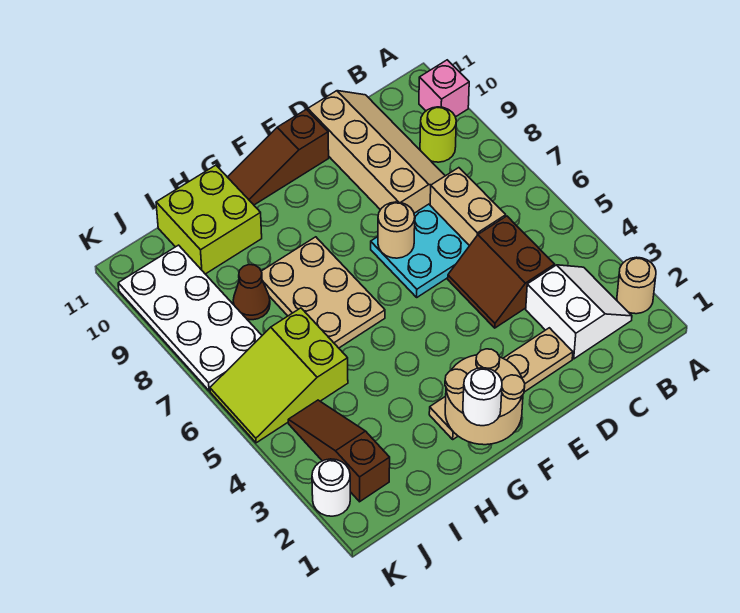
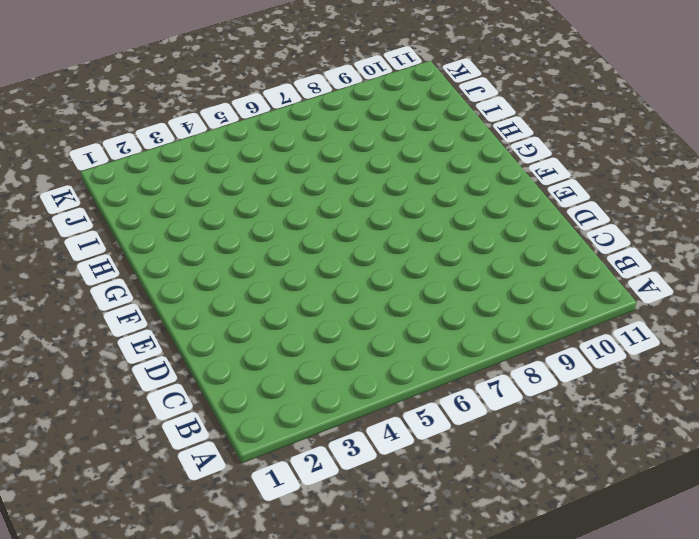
none -> tan 1x1 round brick [617,257,656,314]
none -> pink 1x1 brick [419,60,469,117]
none -> white 2x2 slope [526,265,632,359]

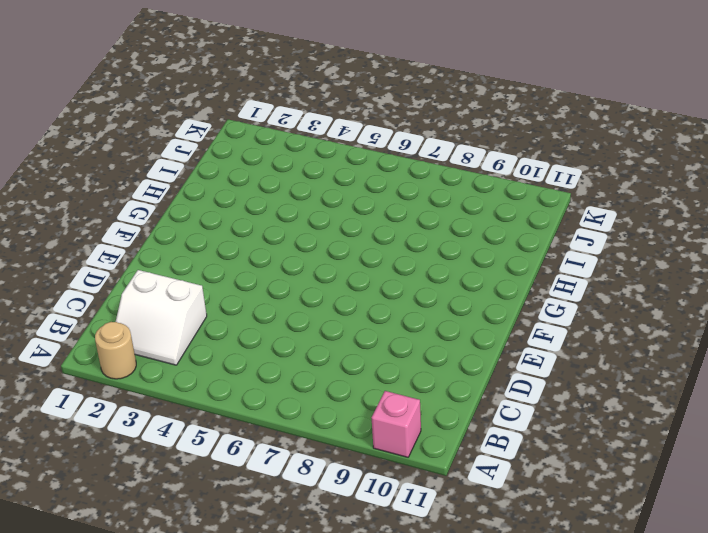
none -> lime 1x1 round brick [420,107,456,162]
none -> brown 2x2 slope [448,216,555,328]
none -> tan 1x2 brick [430,168,506,246]

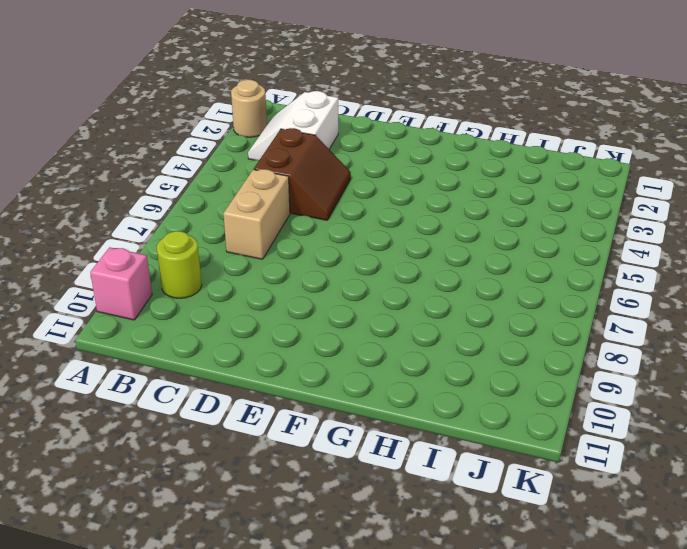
none -> tan 2x4 slope [308,91,445,213]
none -> tan 1x4 plate [429,328,573,439]
none -> cyan 2x2 plate [371,204,469,297]

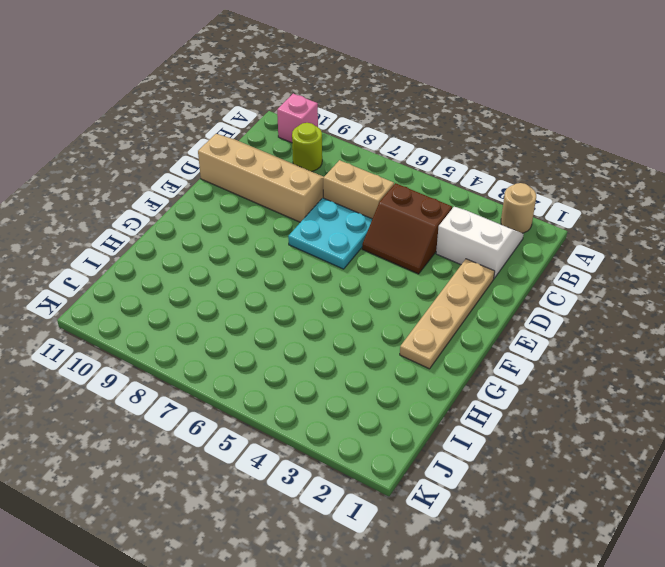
none -> brown 1x3 slope [228,109,329,205]
none -> tan 2x3 plate [261,237,385,348]
none -> lime 2x2 brick [156,165,262,274]

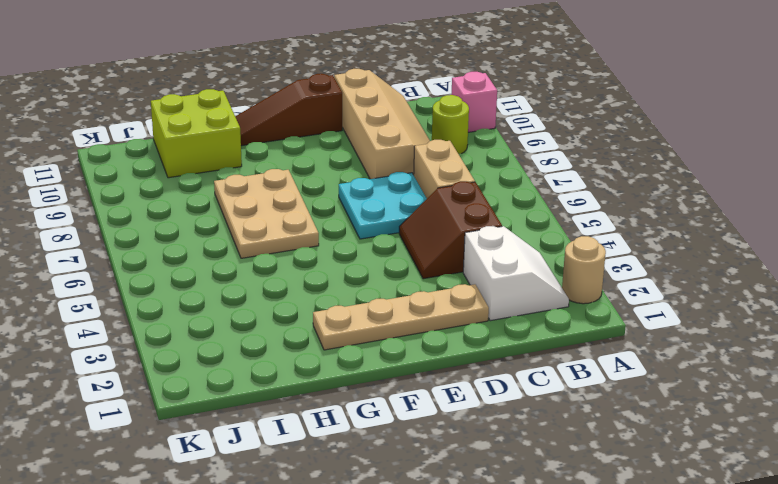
none -> lime 2x3 slope [210,308,348,443]
none -> brown 1x1 cone [233,265,270,320]
none -> brown 1x3 slope [288,400,390,502]

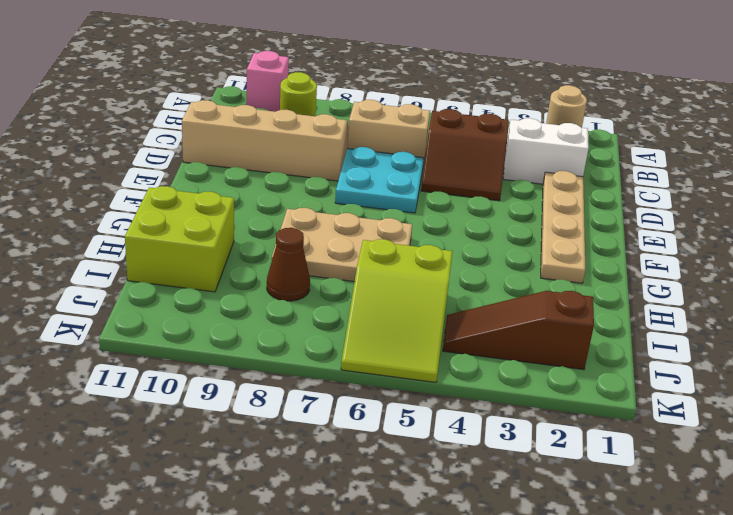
none -> brown 1x3 slope [228,109,329,205]
none -> white 2x4 plate [118,245,262,391]
none -> white 1x1 round brick [312,459,350,516]

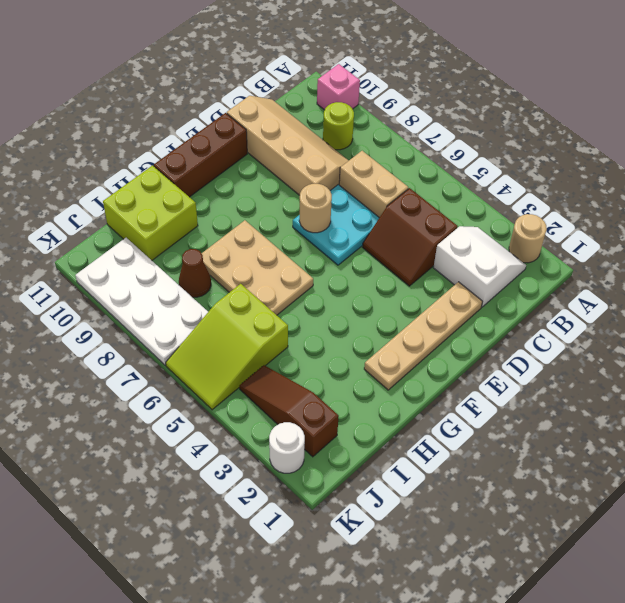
brown 1x3 brick [154,113,247,197] -> brown 1x3 slope [228,109,329,205]
none -> tan 2x2 round brick [445,349,525,445]
none -> white 1x1 round brick [463,368,502,426]

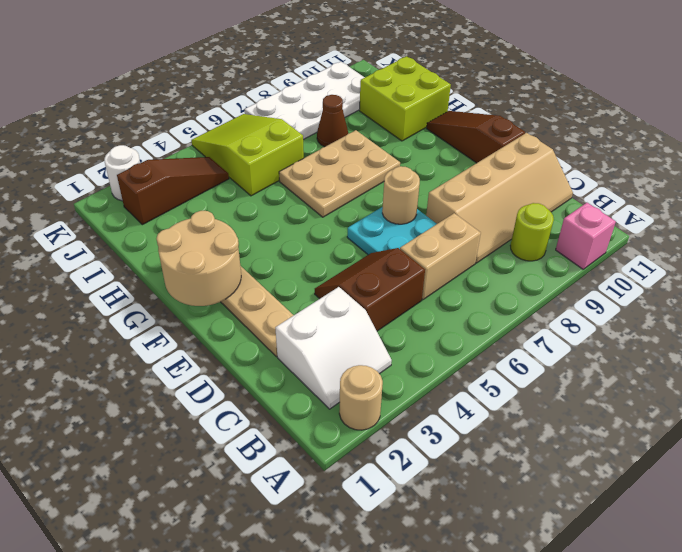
none -> white 1x1 round brick [463,368,502,426]

